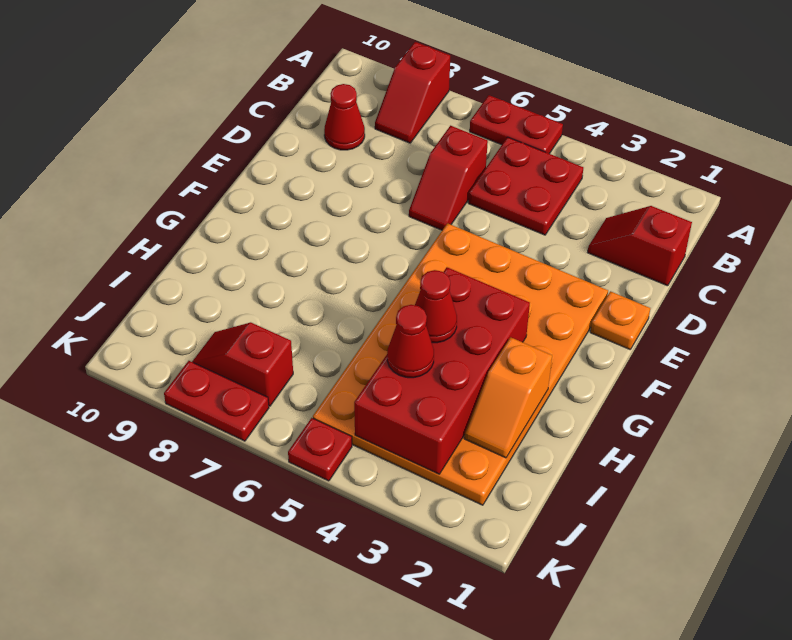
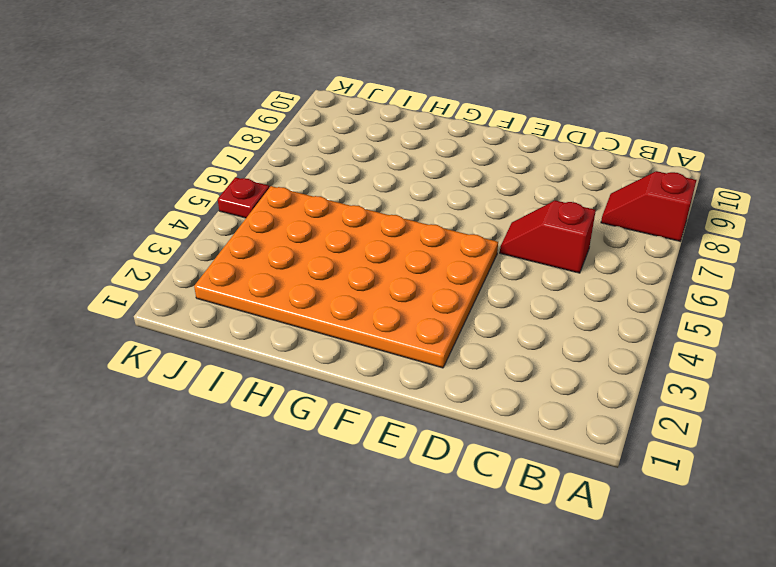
none -> red 1x2 plate [470,95,563,154]
none -> red 2x2 plate [468,137,583,235]
none -> red 1x2 slope [588,206,692,286]

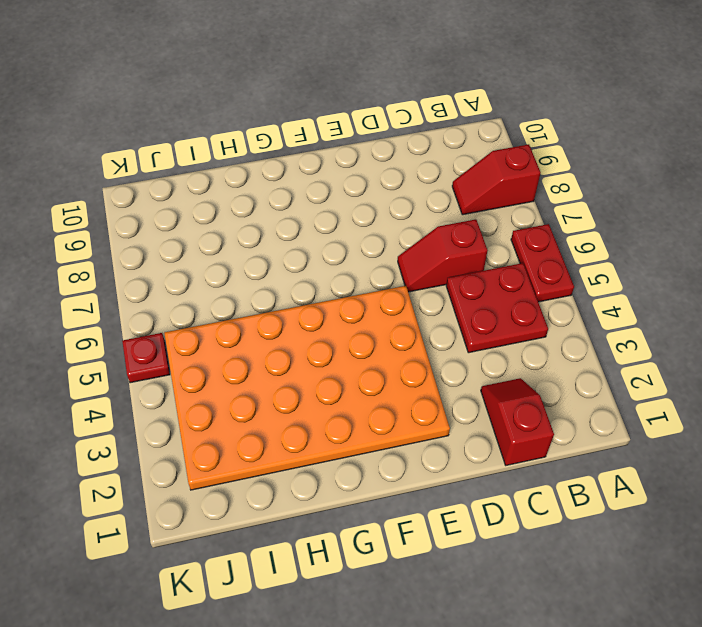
none -> red 1x1 cone [324,84,365,150]
none -> orange 1x1 plate [590,291,650,349]
none -> red 1x2 slope [192,323,293,406]

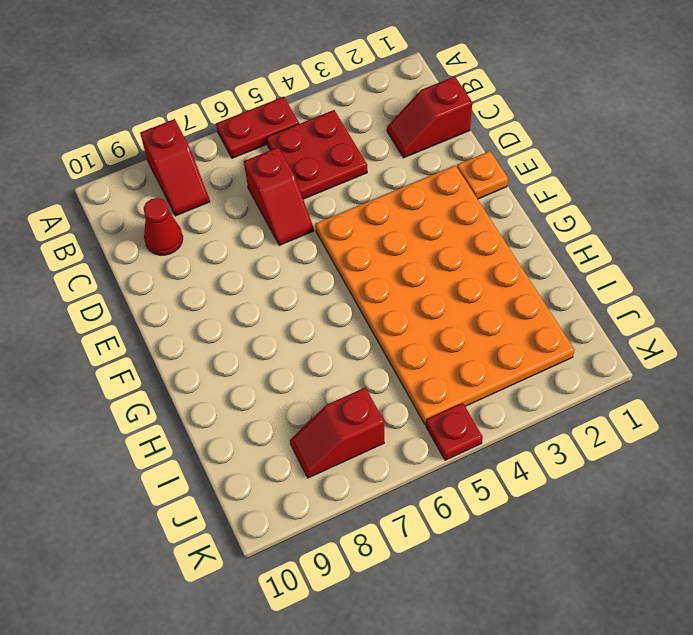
none -> red 1x2 plate [164,361,269,441]
none -> red 2x4 brick [354,267,530,474]
none -> orange 1x2 slope [464,337,552,458]

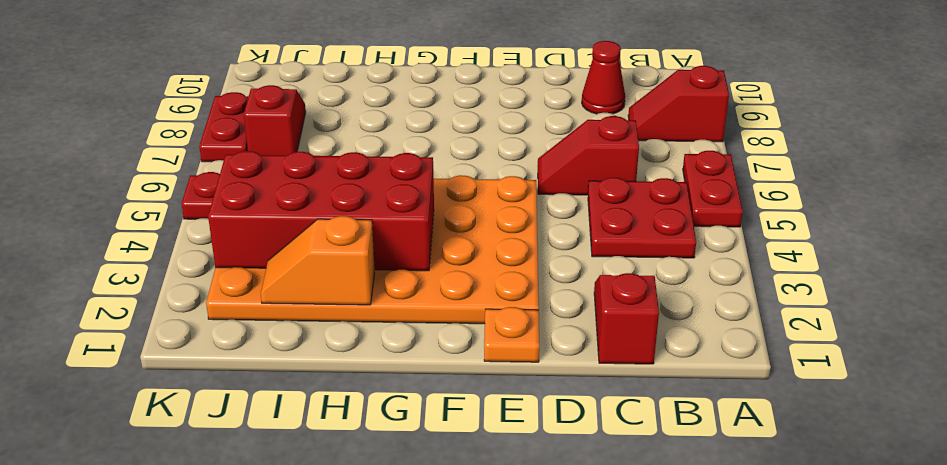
none -> red 1x1 cone [415,270,457,343]
none -> red 1x1 cone [387,305,434,378]

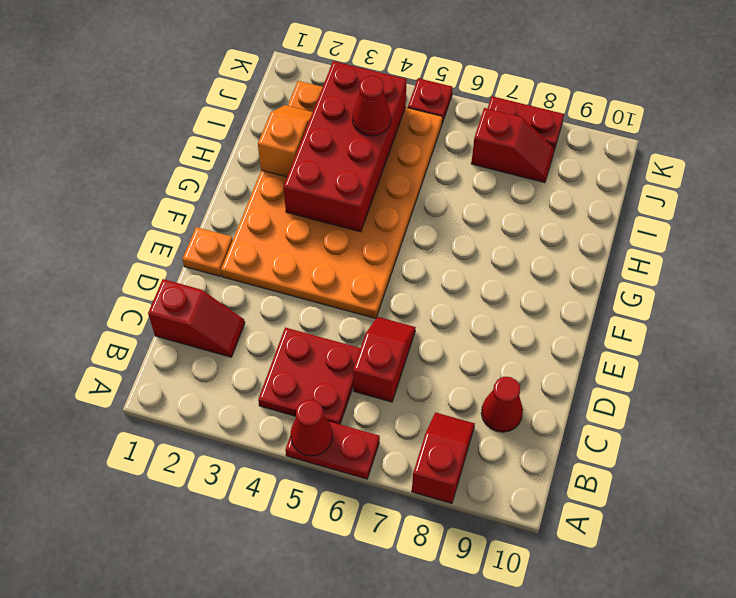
red 1x1 cone [290,400,333,456] -> red 1x1 cone moved to [415,270,457,343]

